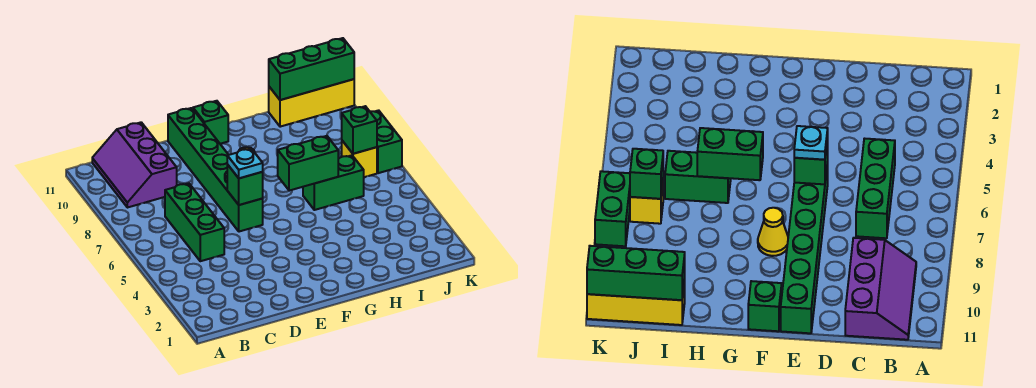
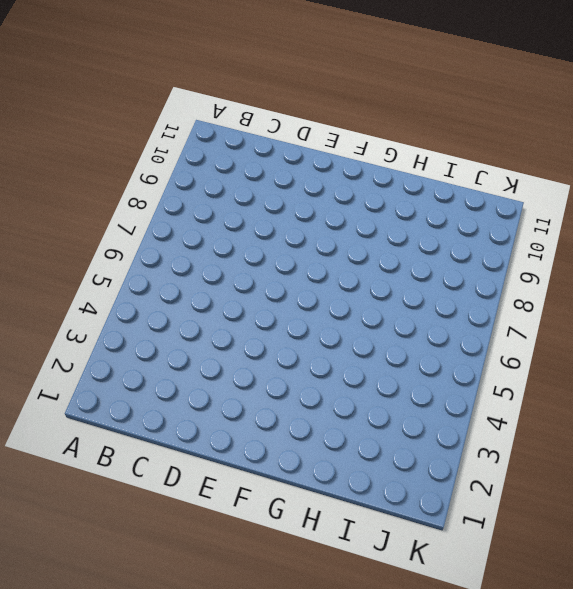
none -> purple 2x3 slope [92,122,177,208]
none -> green 1x3 brick [165,183,224,261]
none -> green 1x6 brick [168,108,263,232]

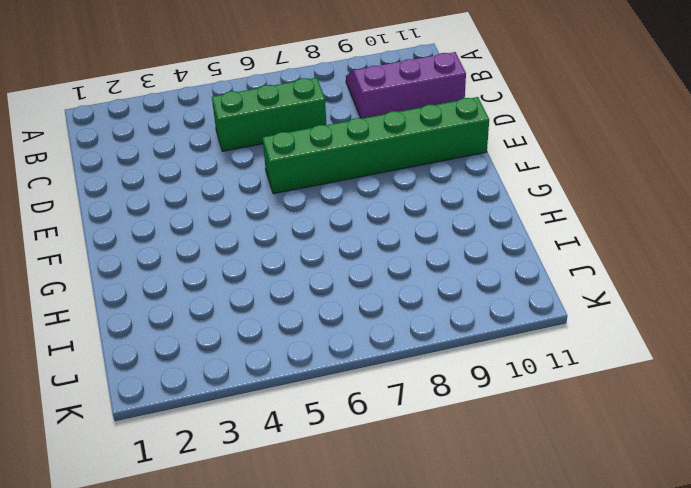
none -> yellow 1x1 cone [758,208,788,256]
none -> green 1x1 brick [193,101,228,144]
none -> green 1x2 brick [303,155,364,210]

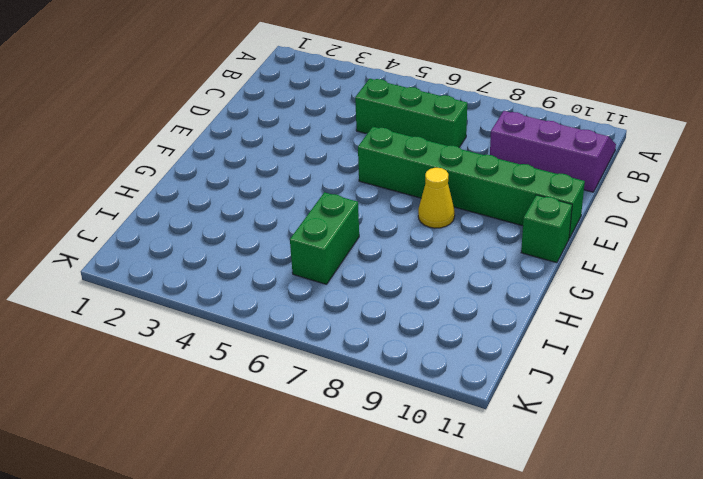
none -> yellow 1x3 brick [269,79,354,127]
none -> yellow 1x1 brick [342,141,377,177]
none -> green 1x2 brick [370,110,402,173]

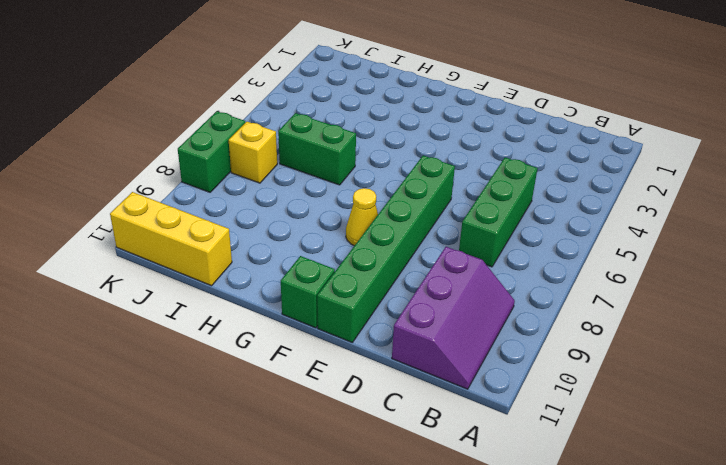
none -> green 1x1 brick [227,165,263,205]
none -> green 1x2 brick [278,136,338,191]
none -> green 1x3 brick [269,38,354,100]

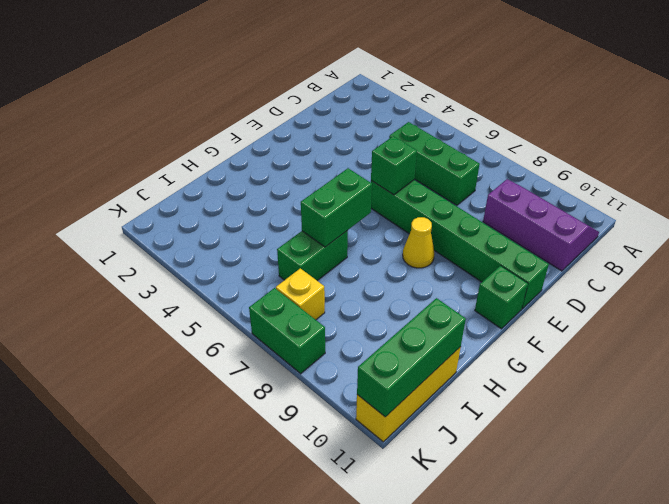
none -> green 1x1 brick [342,106,377,154]
none -> cyan 1x1 plate [227,149,263,178]

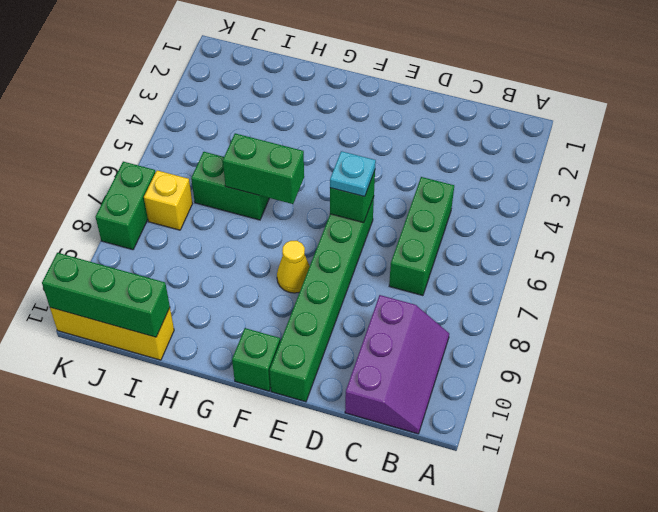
none -> green 1x1 brick [342,106,377,154]

